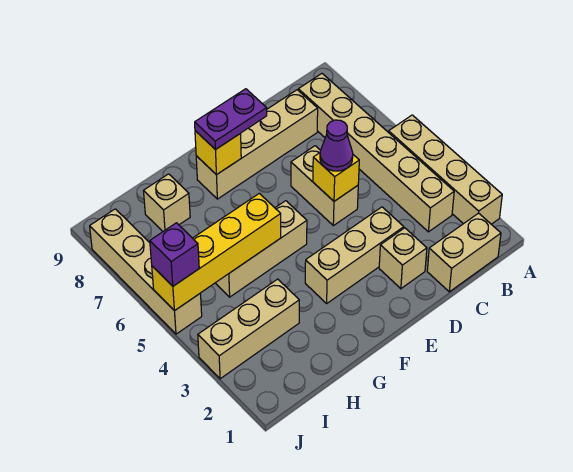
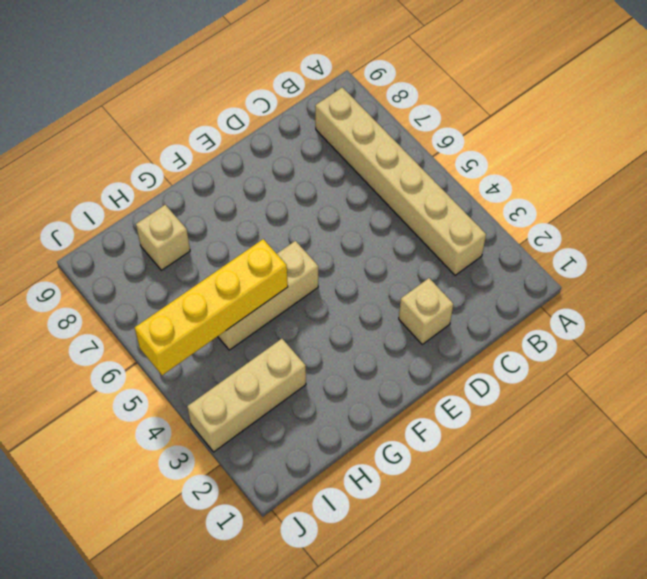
none -> tan 1x4 brick [389,115,502,224]
none -> tan 1x2 brick [427,213,501,292]
none -> tan 1x4 brick [196,90,318,199]

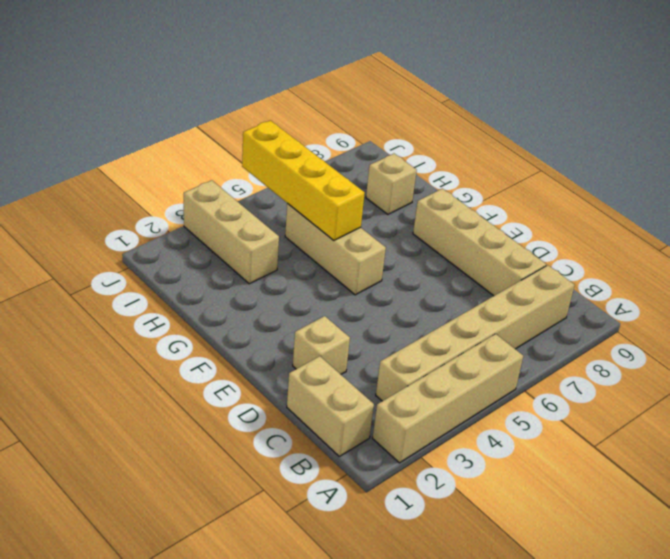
none -> tan 1x3 brick [305,207,404,303]
none -> tan 1x2 brick [291,146,358,226]
none -> tan 1x4 brick [90,209,202,334]

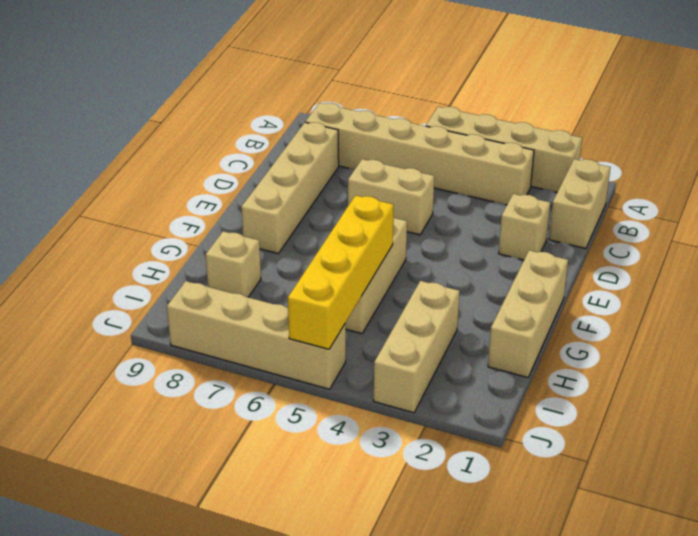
tan 1x3 brick [488,250,568,377] -> tan 1x3 brick moved to [305,207,404,303]
none -> yellow 1x1 brick [313,153,359,201]
none -> yellow 1x1 brick [195,131,241,175]
none -> purple 1x1 cone [320,120,353,171]

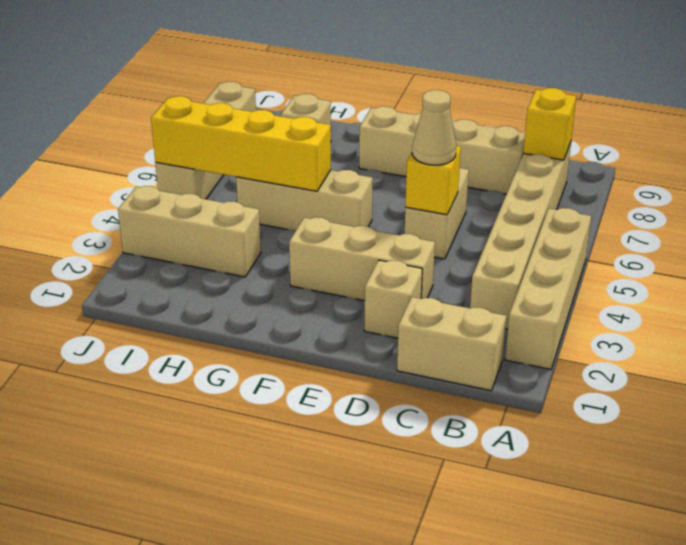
yellow 1x1 brick [523,88,576,160] -> yellow 1x1 brick moved to [195,131,241,175]
tan 1x1 cone [412,90,456,165] -> purple 1x1 cone [320,120,353,171]
none -> purple 1x2 plate [195,89,267,150]
none -> purple 1x1 brick [150,223,199,286]

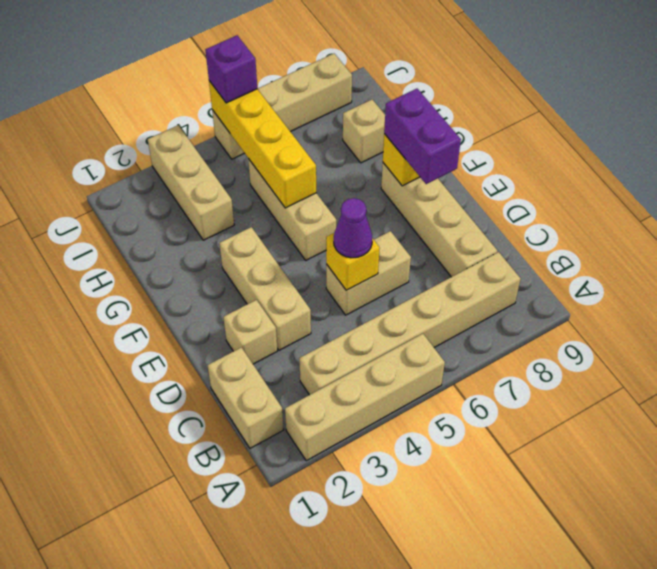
purple 1x2 brick [384,89,461,184] -> purple 1x2 plate [195,89,267,150]

